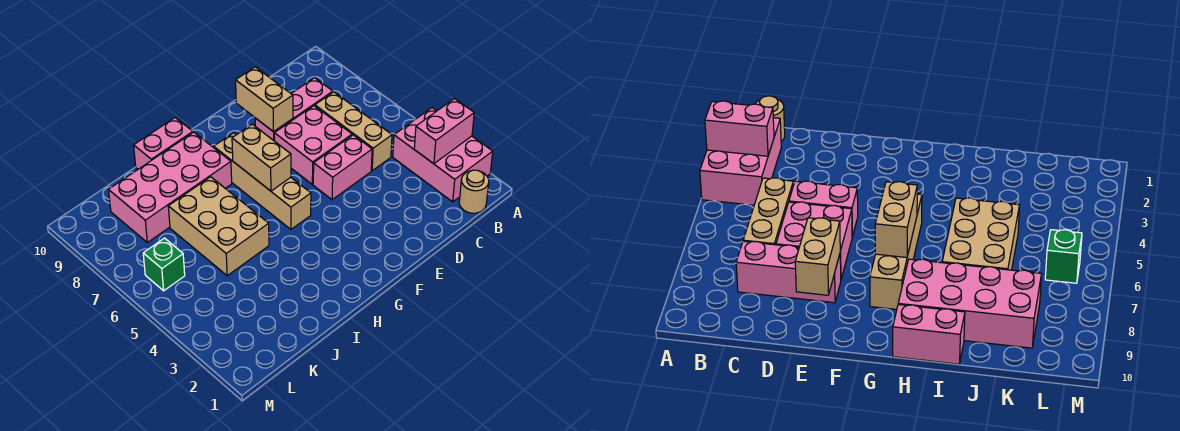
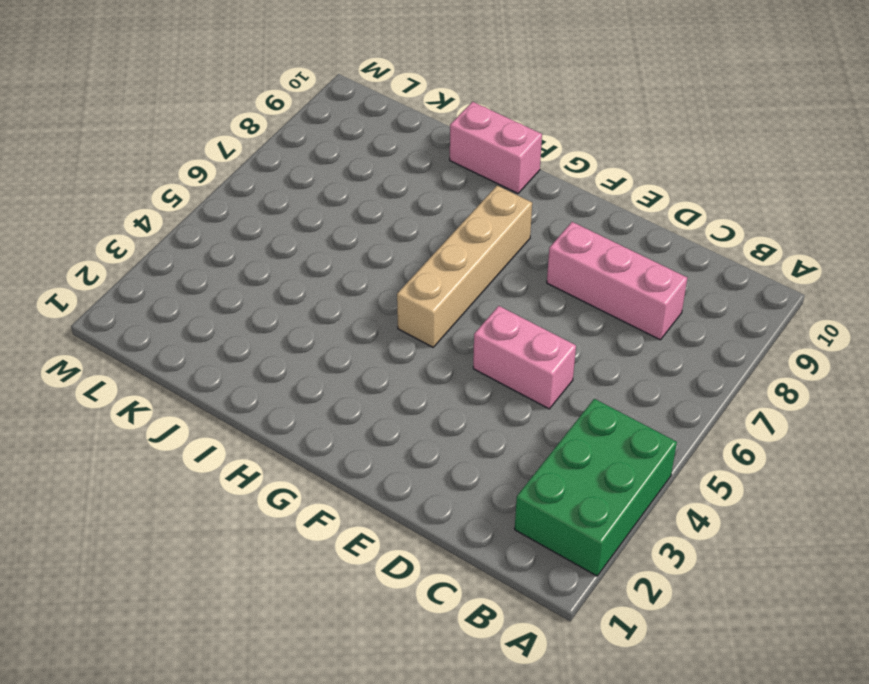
green 2x3 brick [515,399,677,576] -> pink 2x3 brick [393,108,493,202]
none -> tan 1x1 round brick [459,170,489,213]
none -> tan 1x3 brick [315,92,392,171]
none -> pink 2x2 brick [274,106,352,184]

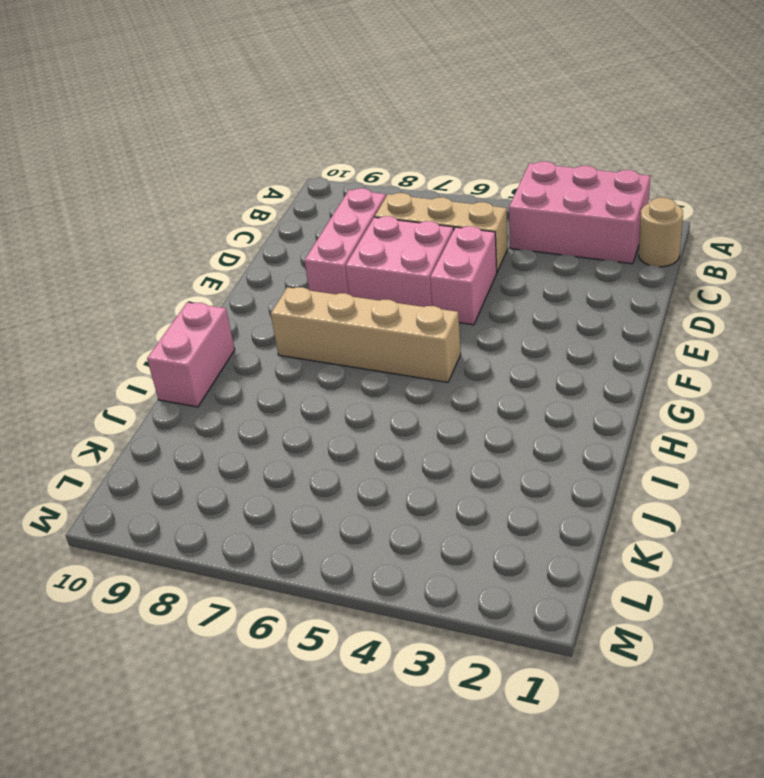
none -> pink 2x4 brick [109,132,232,242]
none -> tan 2x3 brick [168,177,269,276]
none -> green 1x1 brick [143,238,185,291]

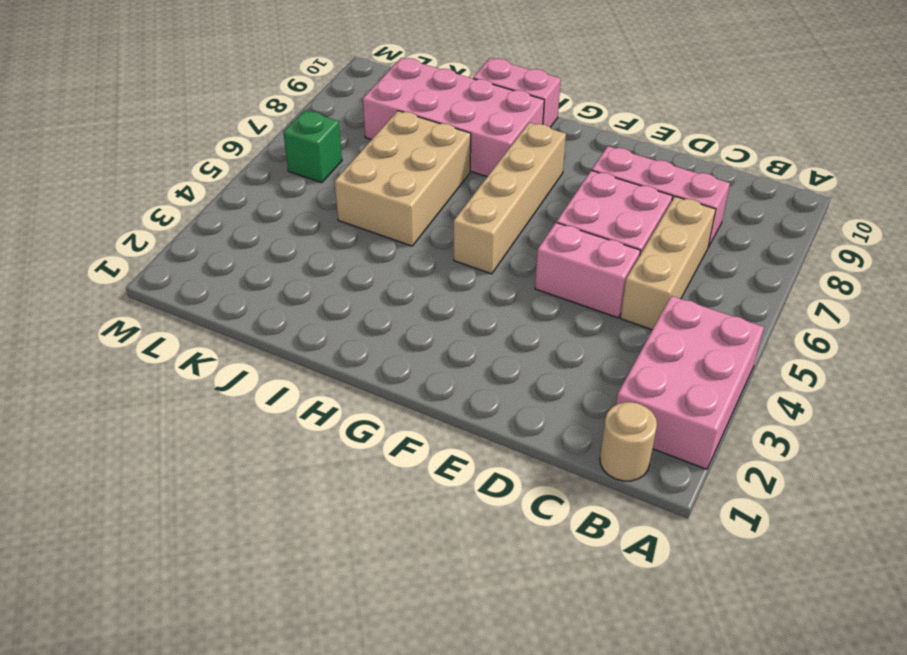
none -> pink 1x2 brick [414,99,474,164]
none -> tan 1x2 brick [236,67,293,132]
none -> tan 1x2 brick [232,124,291,191]

